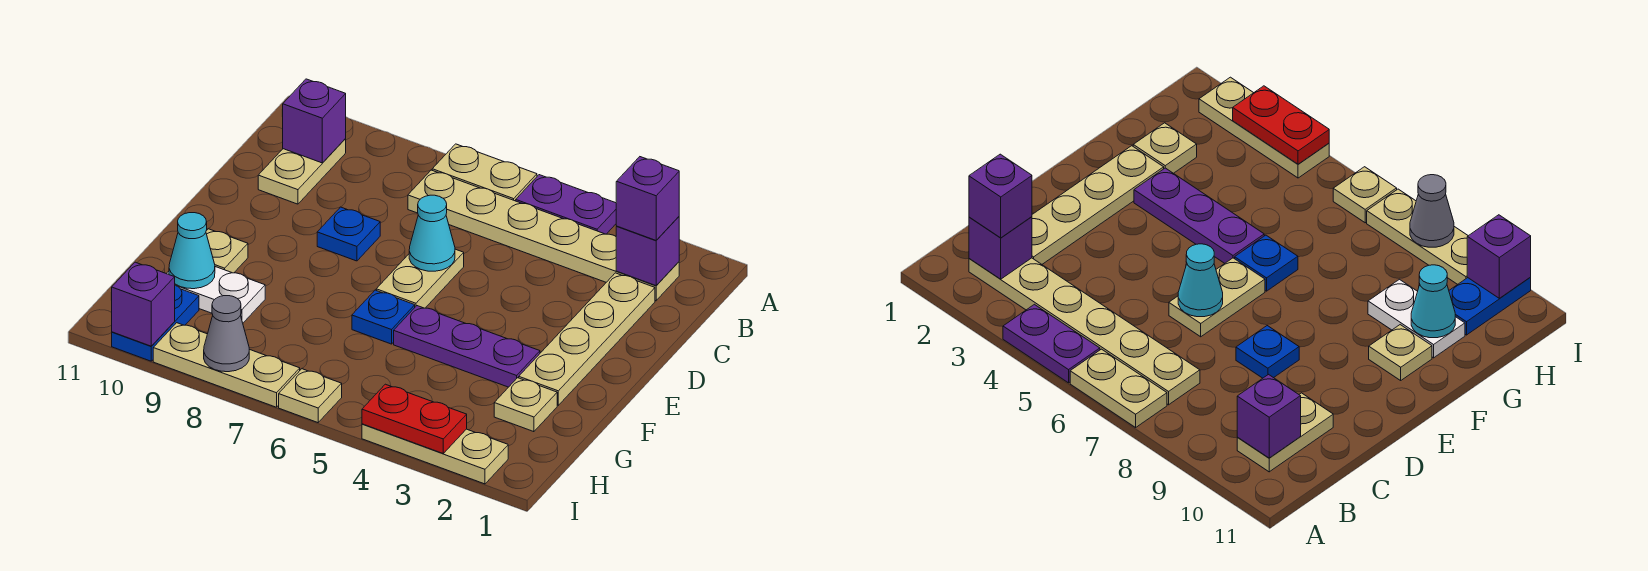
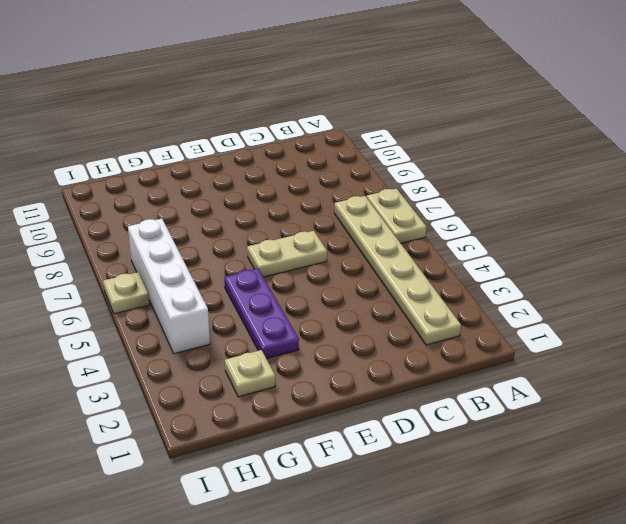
white 1x4 brick [128,219,210,354] -> none
none -> purple 1x2 plate [516,175,616,234]
none -> tan 1x2 plate [258,139,346,204]
none -> tan 1x4 plate [519,273,655,405]

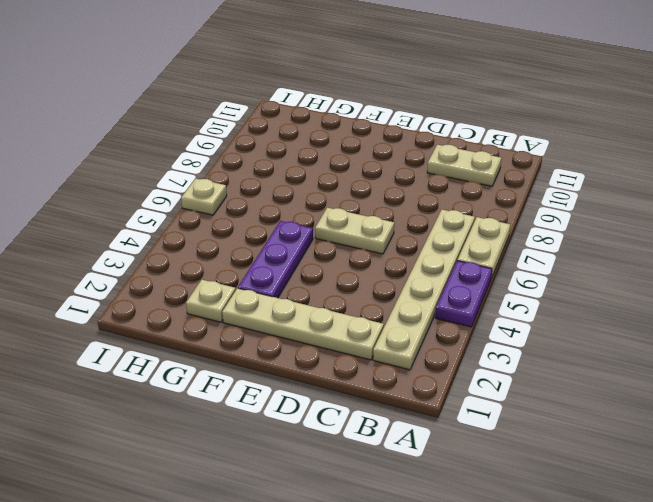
none -> blue 1x1 plate [317,207,380,261]
none -> blue 1x1 plate [352,290,415,344]
none -> tan 1x1 plate [206,229,248,273]

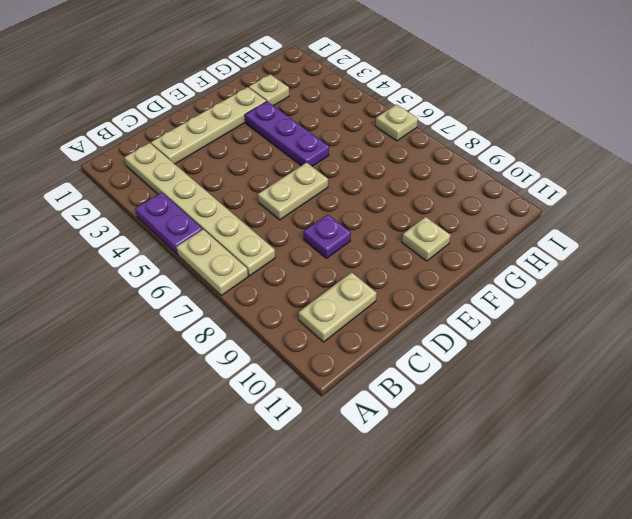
purple 1x1 plate [304,214,351,258] -> blue 1x1 plate [317,207,380,261]
none -> blue 1x1 plate [352,290,415,344]
none -> white 1x2 plate [166,267,265,323]
none -> blue 1x2 plate [112,285,199,361]

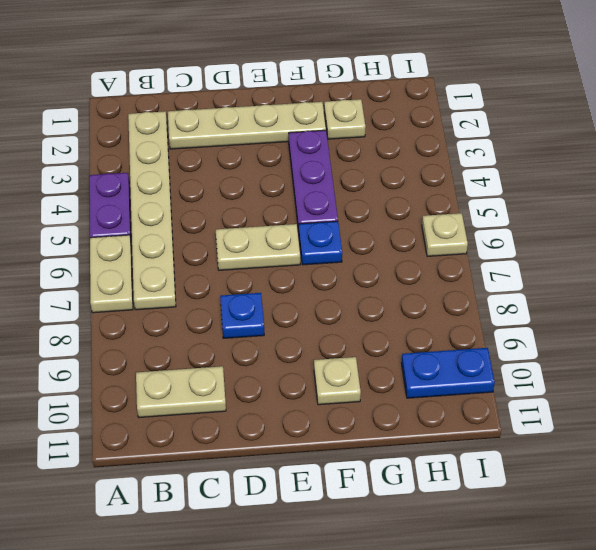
none -> white 1x2 plate [166,267,265,323]
none -> tan 1x3 plate [362,424,508,484]
none -> tan 1x3 plate [153,323,300,407]

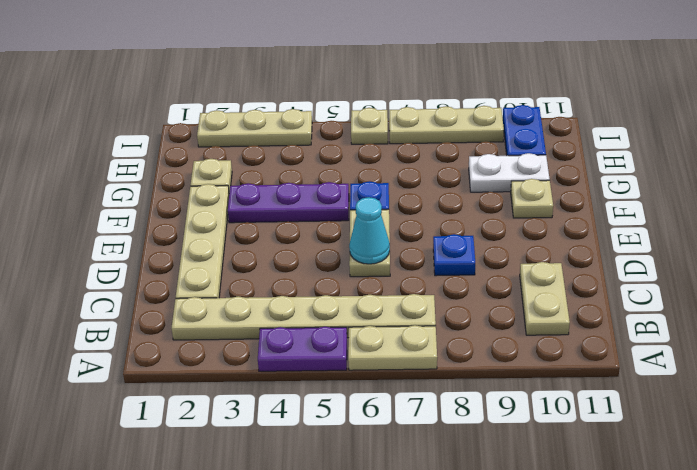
none -> purple 1x1 brick [616,217,679,286]
none -> purple 1x1 brick [282,79,346,163]
none -> cyan 1x1 cone [169,213,215,289]

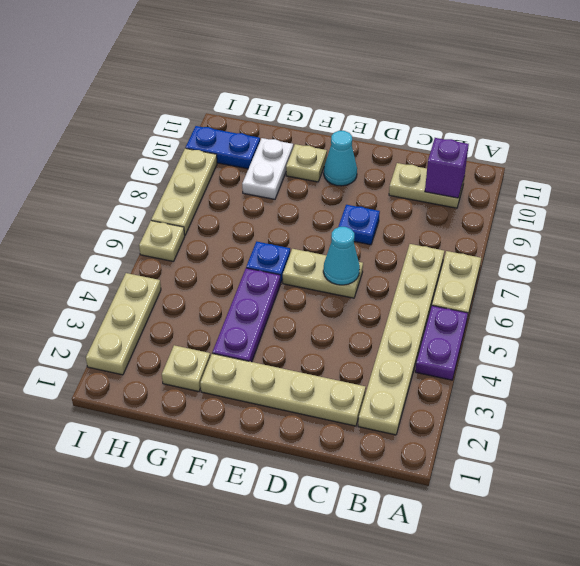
cyan 1x1 cone [324,131,357,186] -> cyan 1x1 cone moved to [169,213,215,289]
none -> purple 1x1 brick [616,217,679,286]
none -> red 1x2 plate [362,384,467,453]
none -> grey 1x1 cone [204,296,249,372]

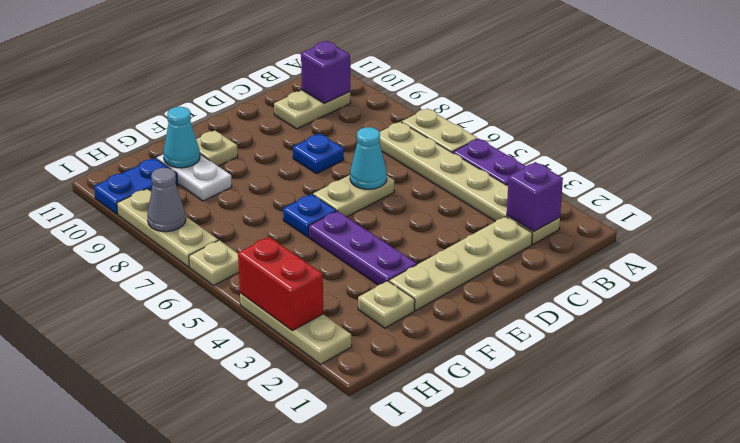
red 1x2 brick [238,237,323,331] -> red 1x2 plate [362,384,467,453]
none -> purple 1x1 brick [112,262,175,346]
none -> purple 1x1 brick [616,157,679,240]

